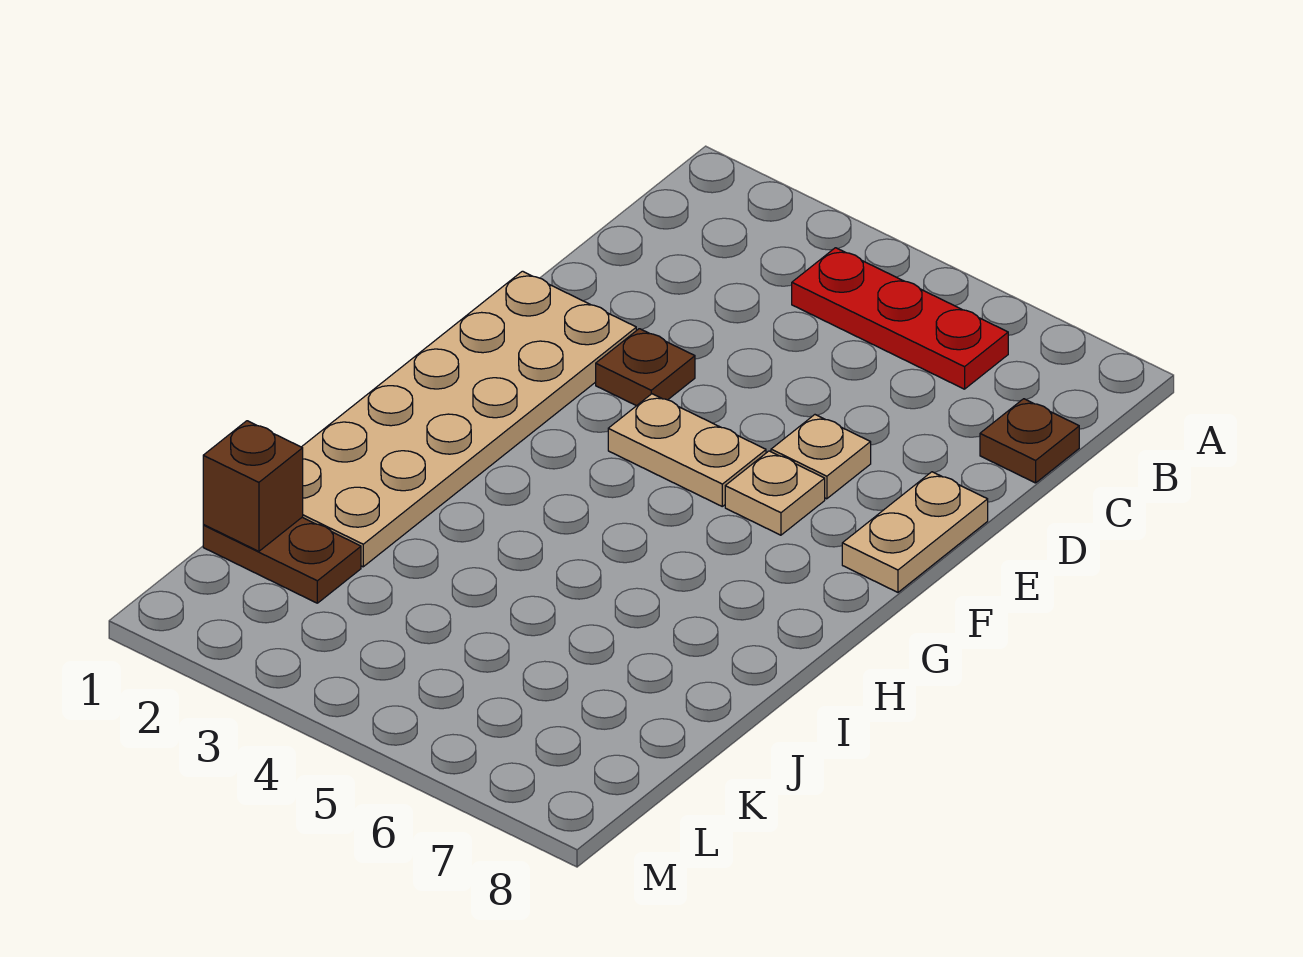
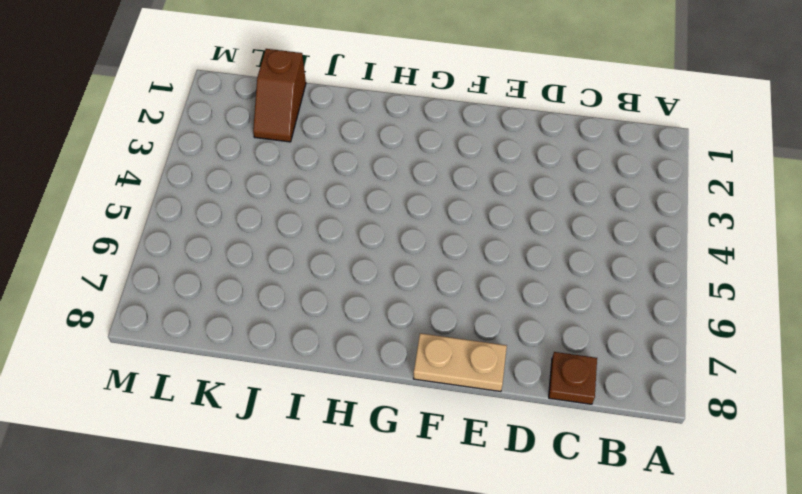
brown 1x2 slope [253,49,306,142] -> brown 1x2 plate [203,517,361,603]
none -> red 1x3 plate [792,248,1008,389]
none -> tan 2x6 plate [302,271,636,567]

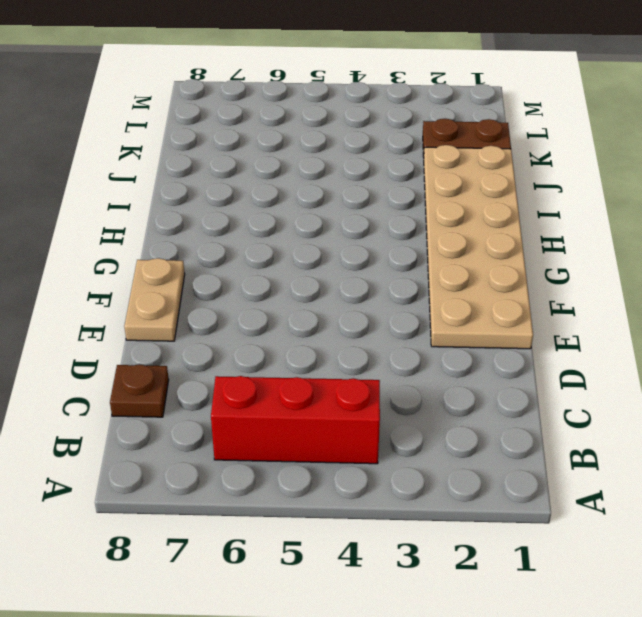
red 1x3 brick [211,376,380,464] -> red 1x3 plate [792,248,1008,389]
none -> brown 1x1 plate [596,329,695,406]
none -> tan 1x1 plate [771,415,871,499]

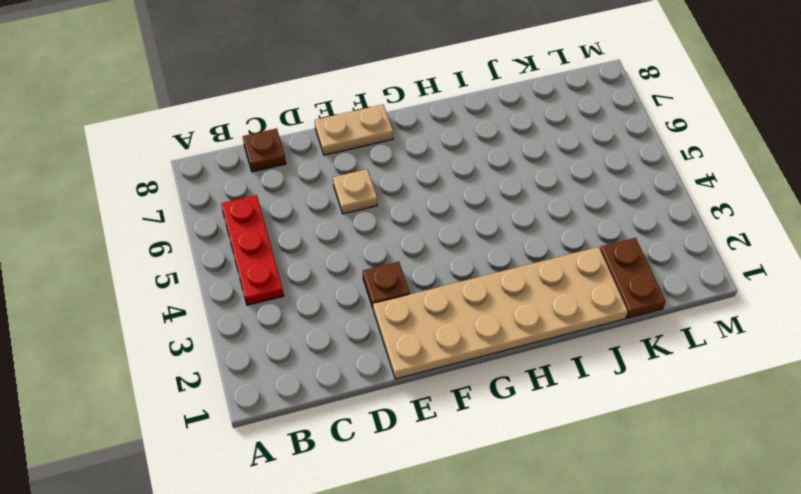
none -> tan 1x2 plate [608,394,766,506]
none -> tan 1x1 plate [725,451,825,535]

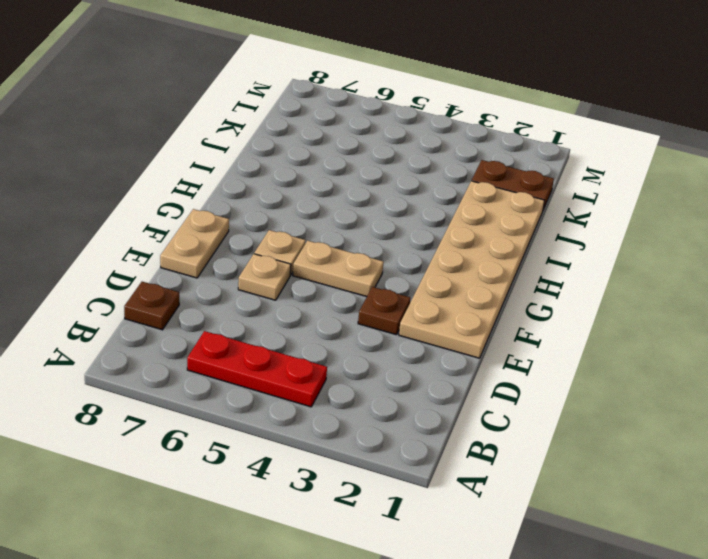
none -> brown 1x1 brick [203,421,303,551]

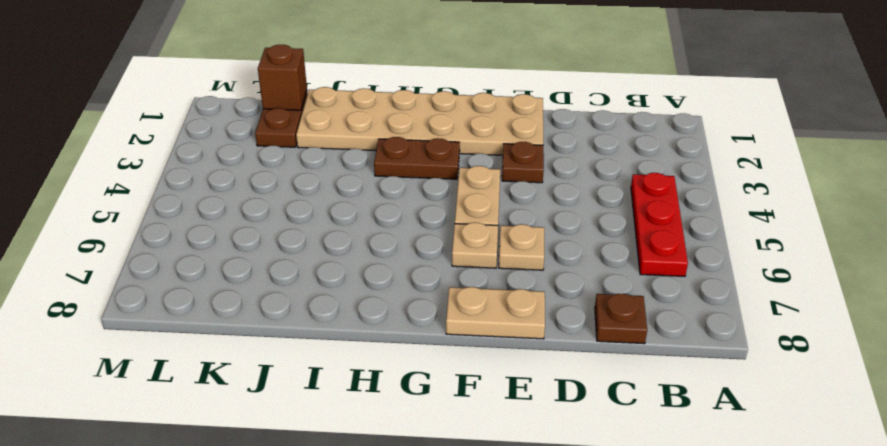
brown 1x2 plate [374,137,460,179] -> none

